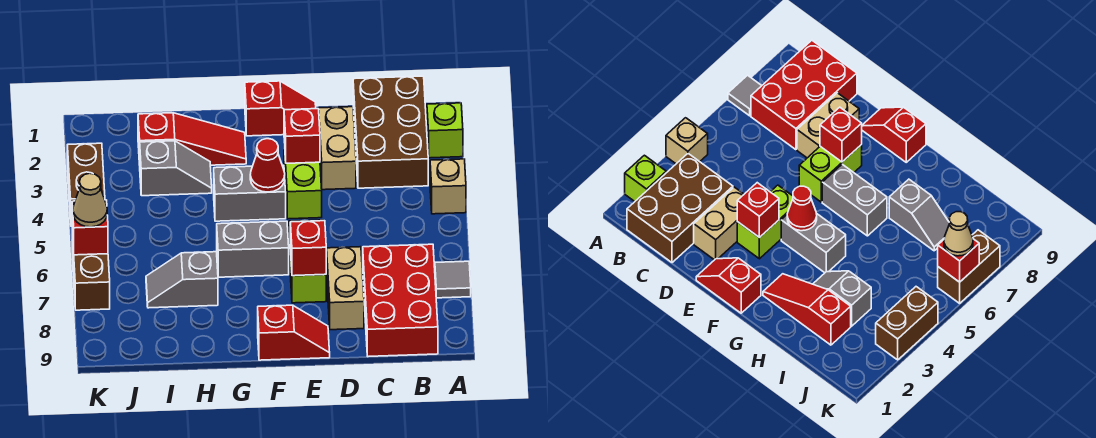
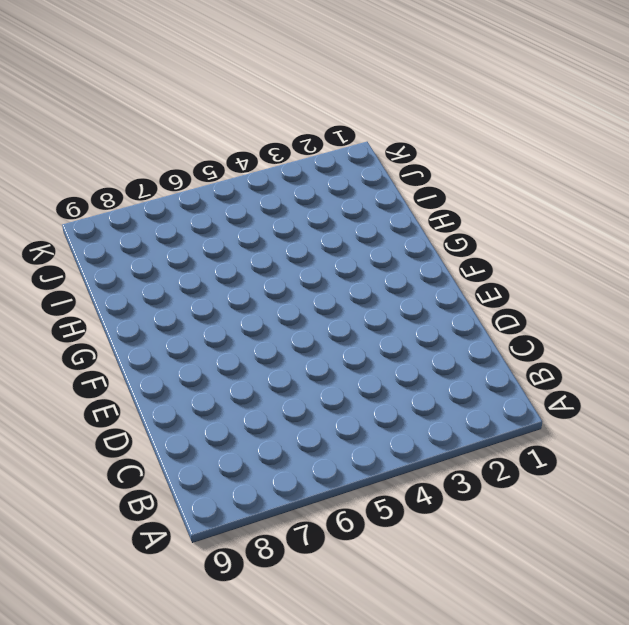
none -> lime 1x1 brick [427,103,463,158]
none -> tan 1x1 brick [430,159,466,214]
none -> grey 1x1 tile [435,261,471,298]

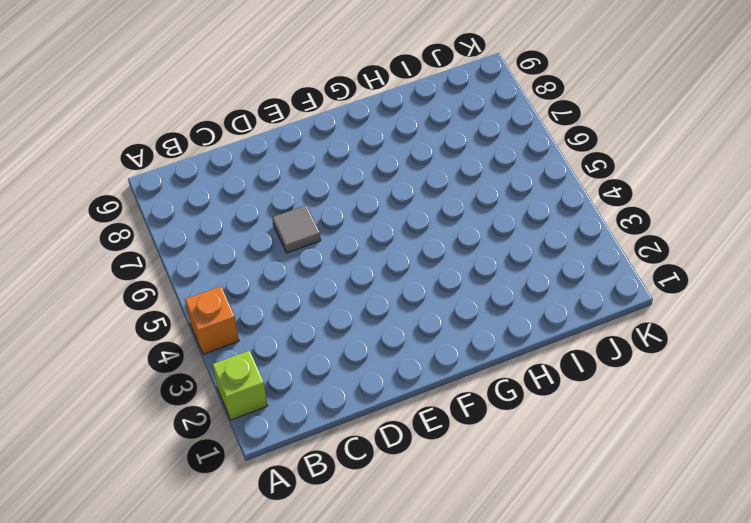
orange 1x1 brick [185,286,239,354] -> tan 1x1 brick [430,159,466,214]
grey 1x1 tile [272,205,321,253] -> grey 1x1 tile moved to [435,261,471,298]
none -> brown 2x3 brick [353,76,428,188]
none -> red 2x3 brick [363,244,438,356]
none -> tan 1x2 brick [319,107,356,190]

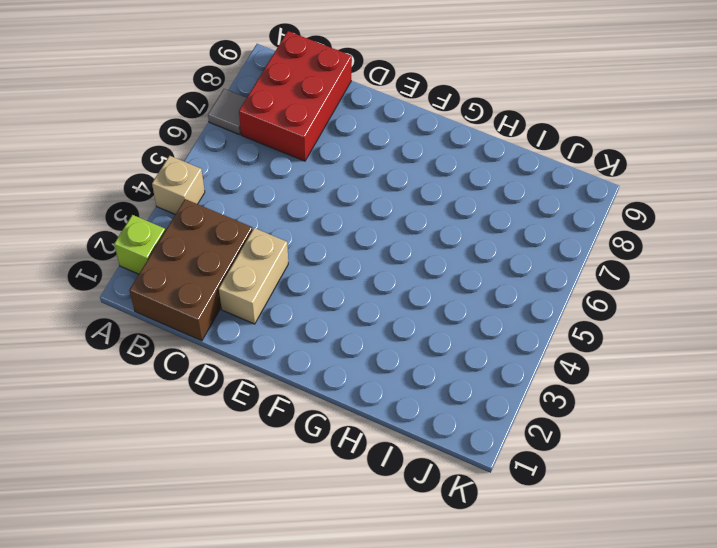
none -> tan 1x2 brick [327,247,364,330]
none -> red 1x2 slope [245,81,316,136]
none -> lime 1x2 brick [284,143,322,219]

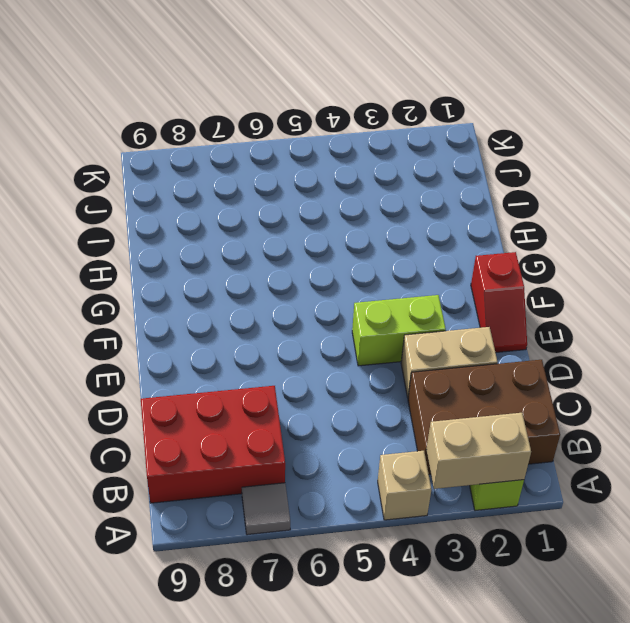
tan 1x2 brick [427,413,531,489] -> tan 1x2 brick moved to [327,247,364,330]
none -> lime 1x2 brick [289,220,326,303]
none -> red 1x2 slope [258,305,330,360]
none -> grey 1x2 brick [214,165,286,221]

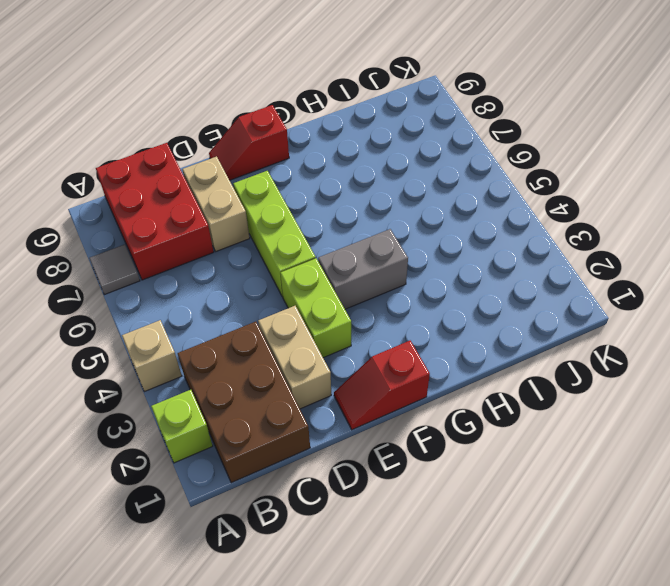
lime 1x3 brick [233,171,316,297] -> lime 1x2 brick [289,220,326,303]
none -> grey 1x2 brick [217,221,289,277]
none -> red 1x3 slope [138,113,246,165]
none -> grey 1x2 slope [140,141,212,196]

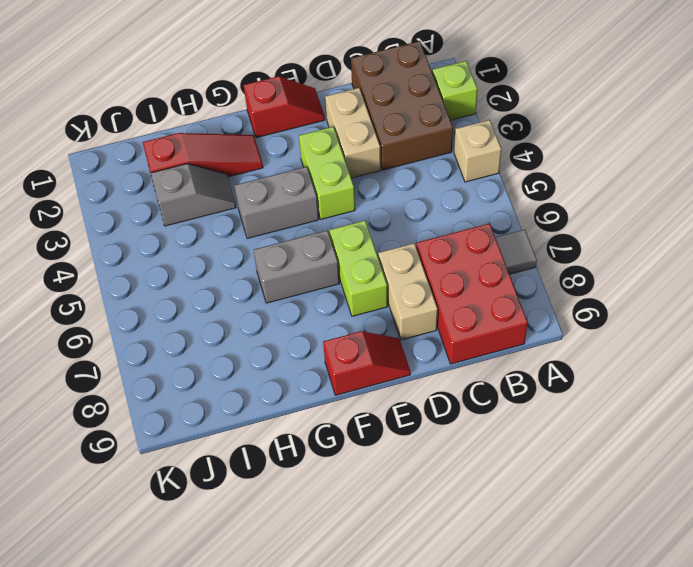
none -> grey 1x2 slope [146,252,218,308]
none -> brown 1x2 brick [67,143,105,226]
none -> brown 1x2 brick [72,233,110,310]

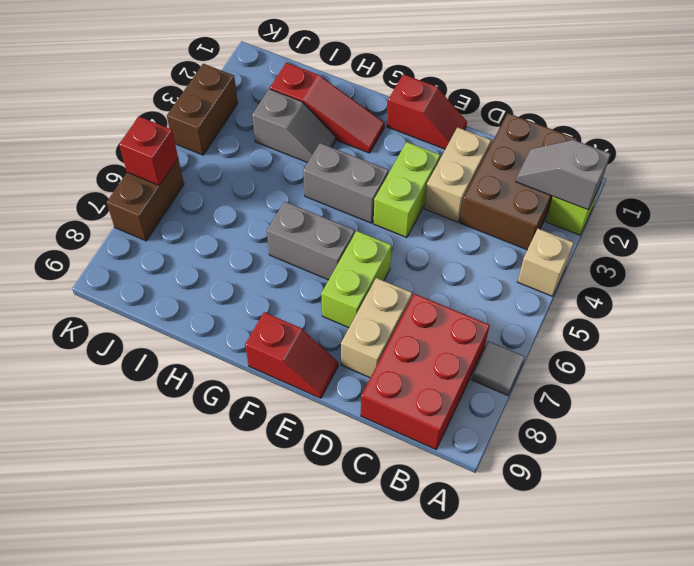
grey 1x2 slope [516,140,611,210] -> grey 1x2 slope moved to [146,252,218,308]
none -> red 1x1 brick [284,109,320,163]
none -> red 1x1 brick [290,221,326,276]
none -> red 1x1 cone [250,139,285,192]

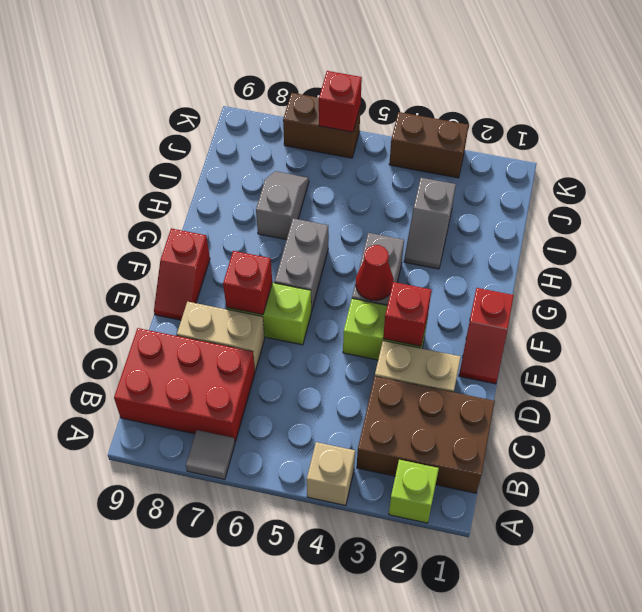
none -> red 1x3 slope [138,113,246,165]
none -> tan 1x1 cone [73,173,107,227]

